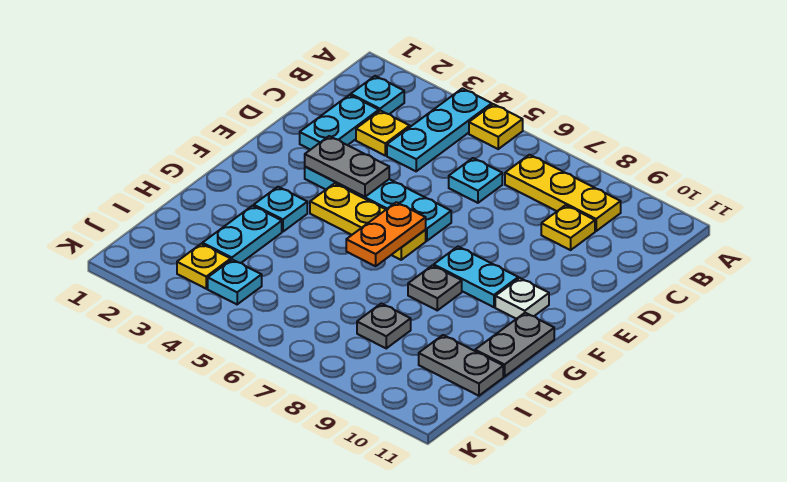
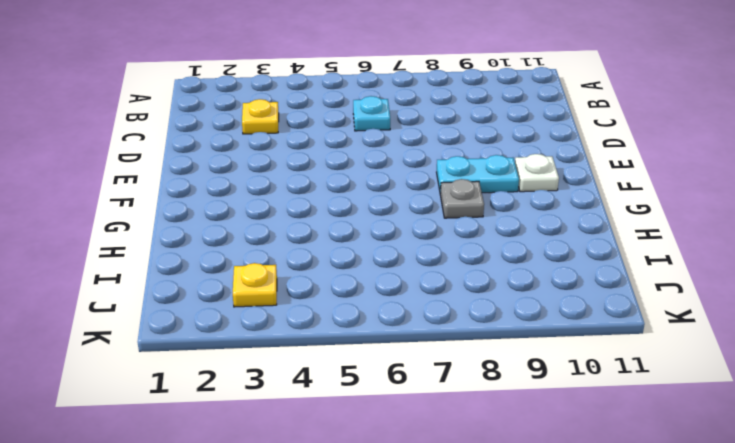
none -> cyan 1x3 plate [387,88,492,171]
none -> yellow 1x1 plate [469,104,523,149]
none -> cyan 1x1 plate [351,76,404,114]

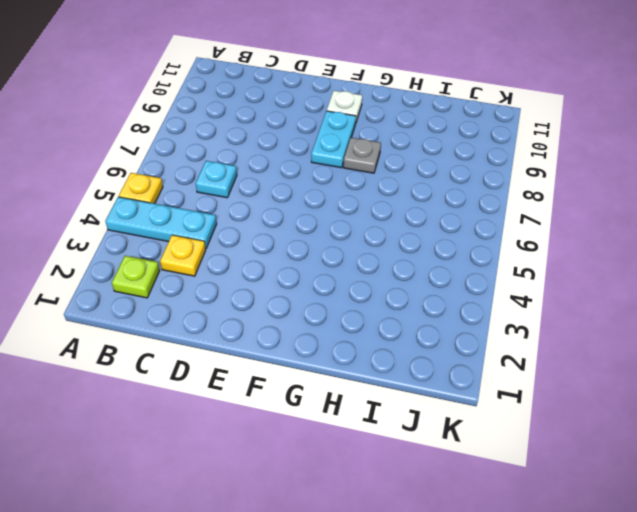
lime 1x1 plate [112,256,160,298] -> cyan 1x1 plate [351,76,404,114]
none -> yellow 1x3 plate [505,155,621,231]
none -> cyan 1x2 plate [300,95,379,150]
none -> yellow 1x1 plate [541,205,595,250]

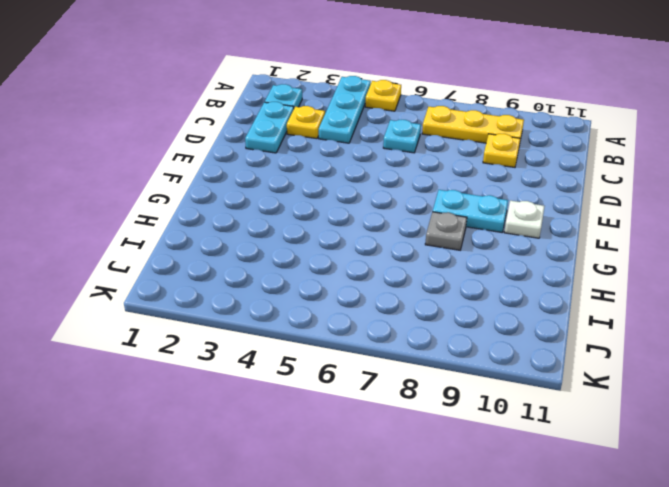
none -> cyan 1x4 plate [305,167,451,241]
none -> yellow 1x3 plate [310,183,426,260]
none -> cyan 1x1 plate [254,187,307,232]

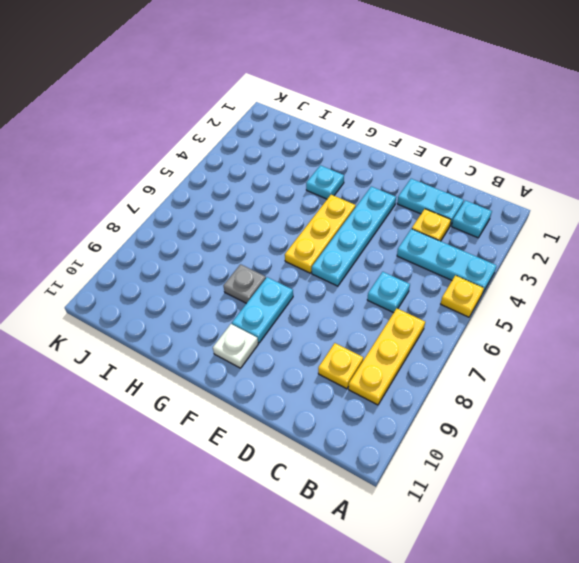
none -> grey 1x2 plate [475,313,554,377]
none -> cyan 1x2 plate [202,206,282,263]
none -> grey 1x1 plate [357,303,411,348]

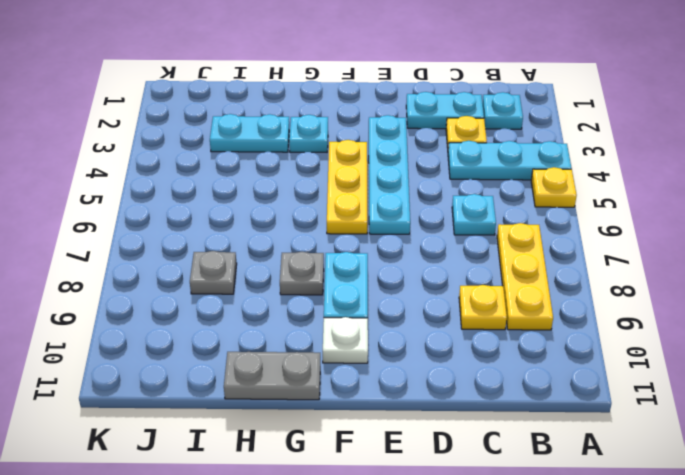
none -> grey 1x2 plate [419,335,503,396]
none -> yellow 1x1 plate [177,244,231,289]
none -> cyan 1x1 plate [208,260,262,304]

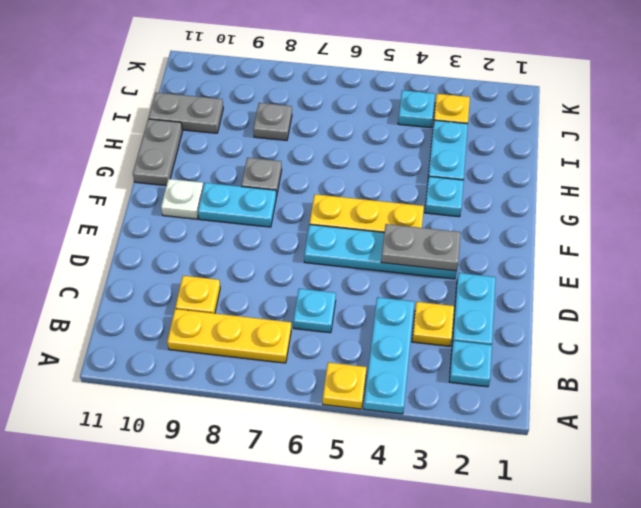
none -> orange 1x2 plate [346,202,426,266]

